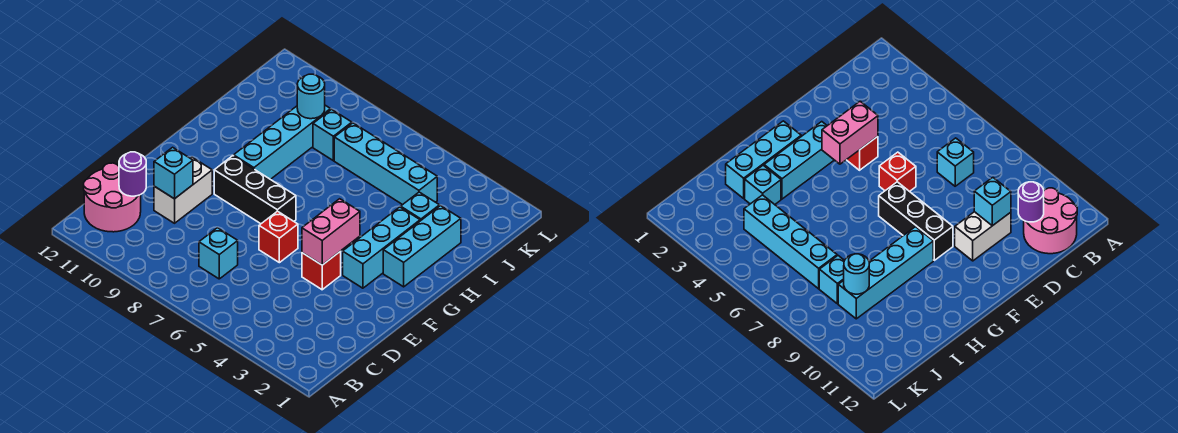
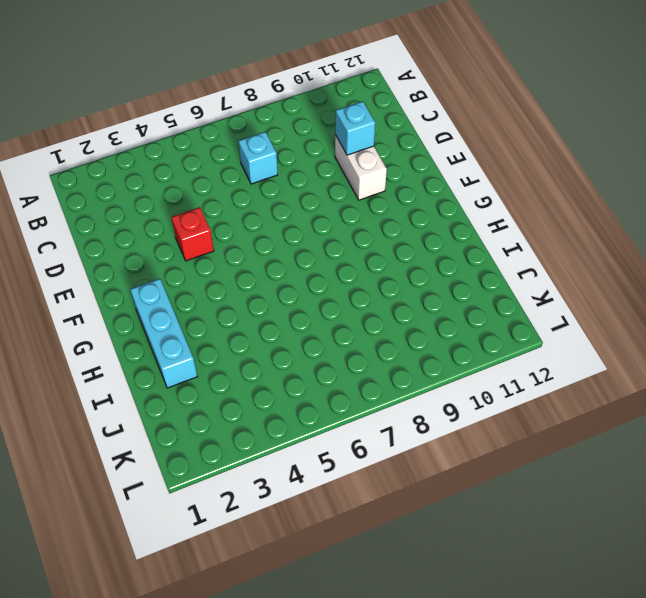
none -> pink 2x2 round brick [84,163,141,232]
none -> red 1x1 brick [259,211,298,263]
none -> cyan 1x3 brick [343,207,420,288]

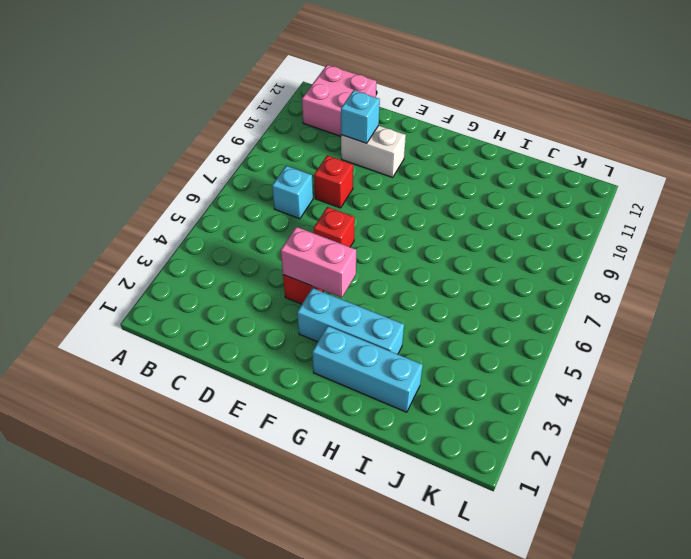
pink 2x2 brick [302,65,376,136] -> pink 2x2 round brick [84,163,141,232]
red 1x1 brick [314,155,353,208] -> none
none -> black 1x3 brick [214,156,296,224]
none -> cyan 1x4 brick [234,105,330,179]
none -> cyan 1x1 brick [401,192,439,221]

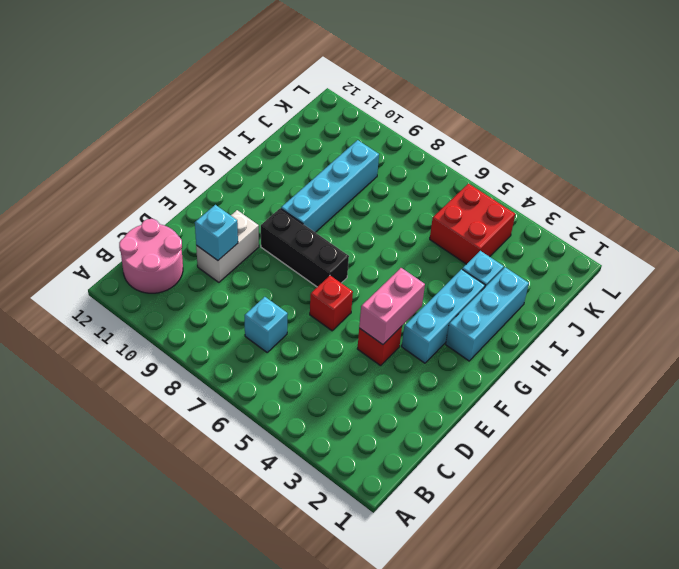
red 2x2 brick [430,184,515,264] -> cyan 1x4 brick [334,123,437,205]
none -> cyan 1x1 brick [313,109,352,161]
none -> purple 1x1 round brick [119,152,146,196]
none -> cyan 1x1 round brick [297,74,325,119]

